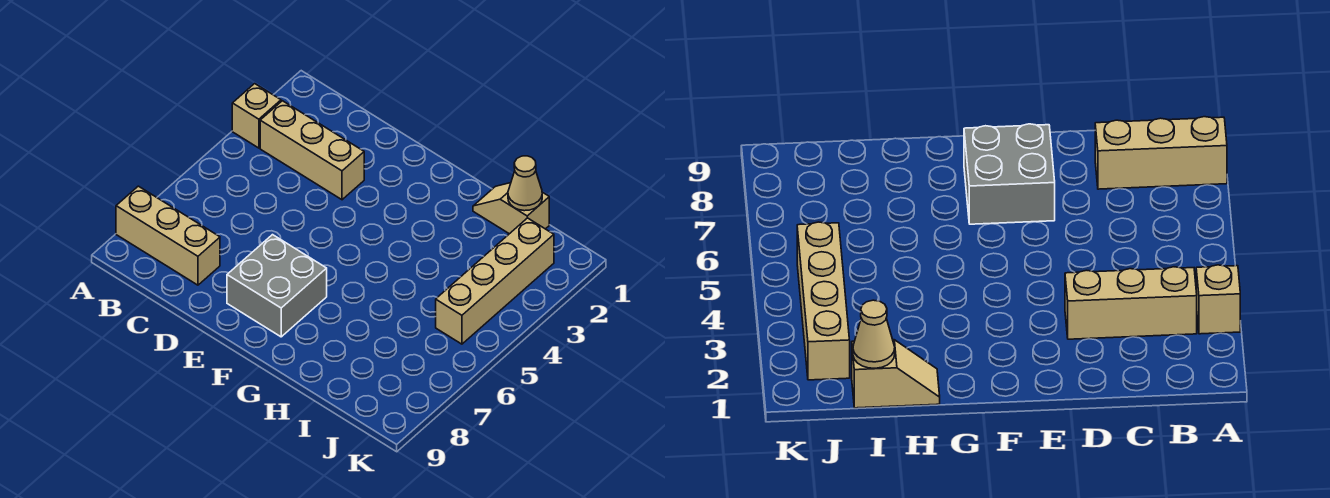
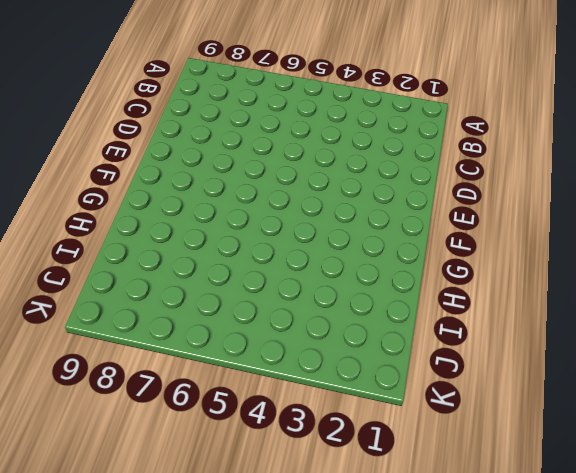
none -> tan 1x1 brick [232,84,281,148]
none -> tan 1x3 brick [116,186,220,285]

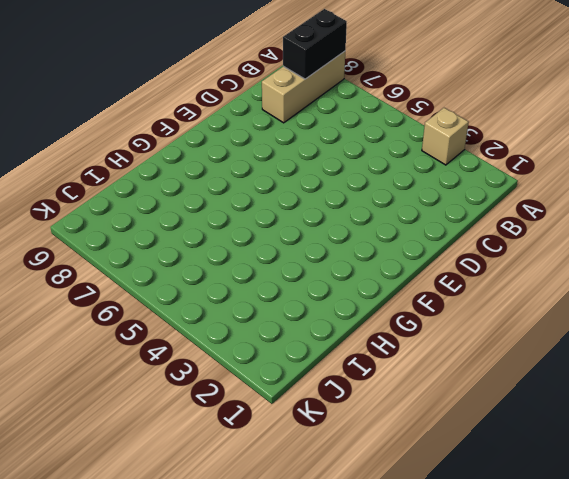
black 1x2 brick [283,9,347,79] -> none
none -> tan 1x3 brick [260,101,364,200]
none -> grey 2x2 brick [227,235,327,337]

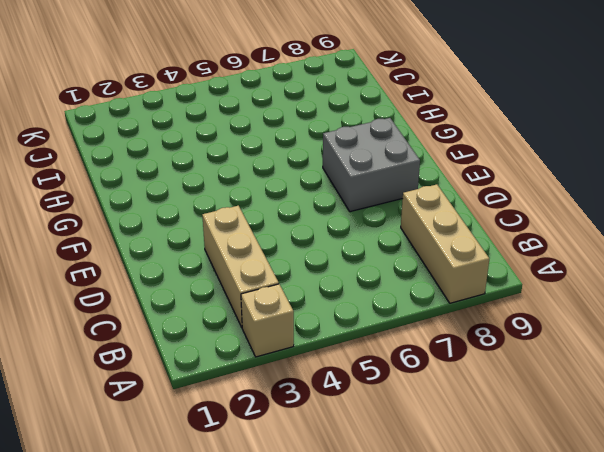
none -> tan 1x2 slope [473,183,549,234]
none -> tan 1x4 brick [436,218,554,344]

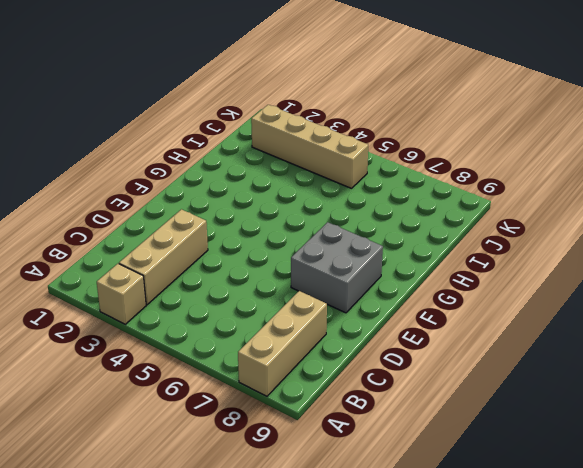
none -> tan 1x2 slope [473,183,549,234]
none -> tan 1x1 cone [508,156,542,211]

